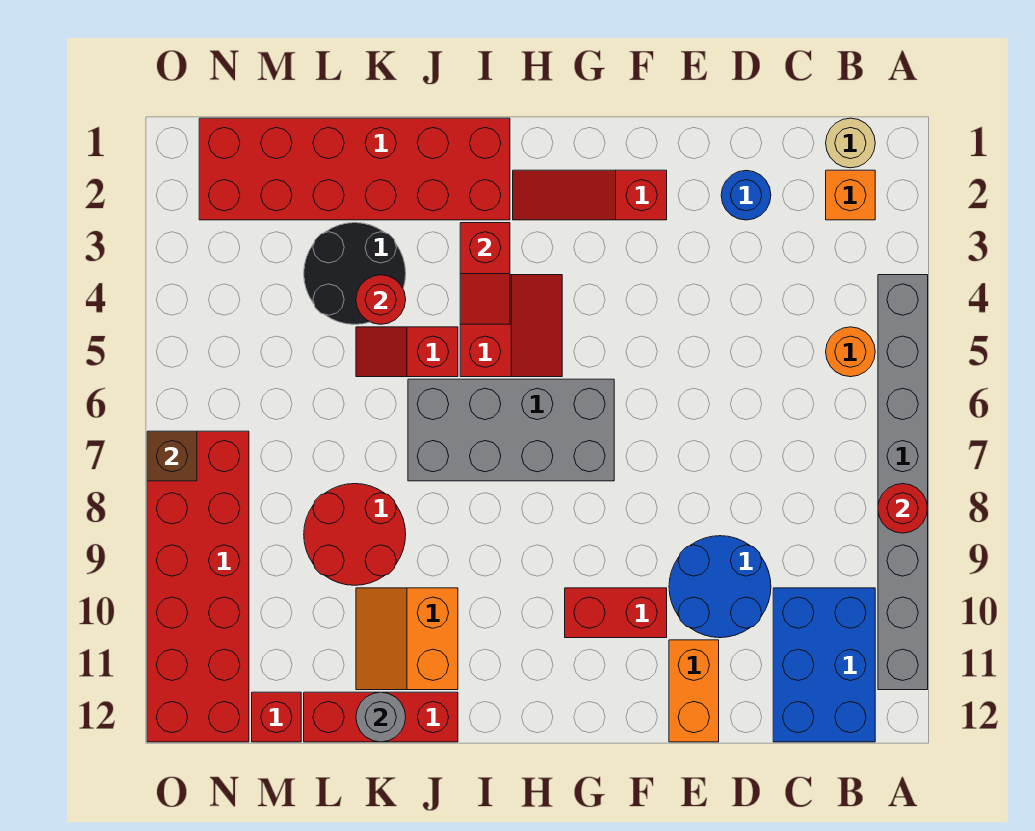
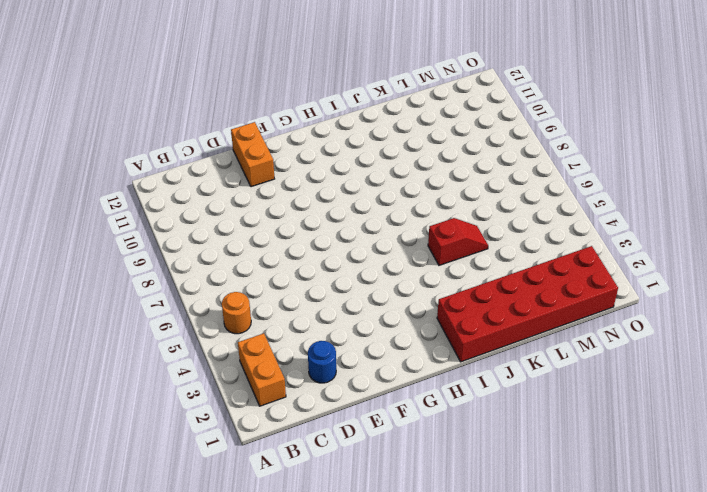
orange 1x2 brick [238,333,286,406] -> orange 1x1 brick [826,170,875,220]
none -> grey 1x8 brick [878,275,928,690]
none -> tan 1x1 round brick [826,118,875,168]
none -> blue 2x3 brick [773,588,875,742]

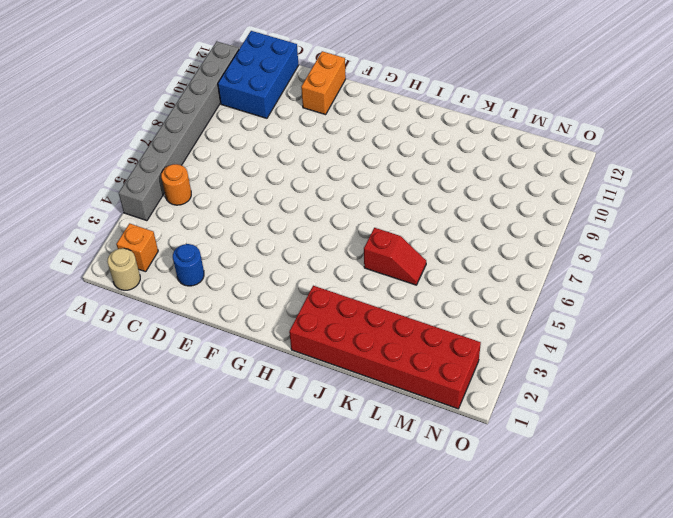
none -> blue 2x2 round brick [669,536,771,638]
none -> red 1x3 slope [513,170,667,220]
none -> red 1x2 brick [565,588,667,638]

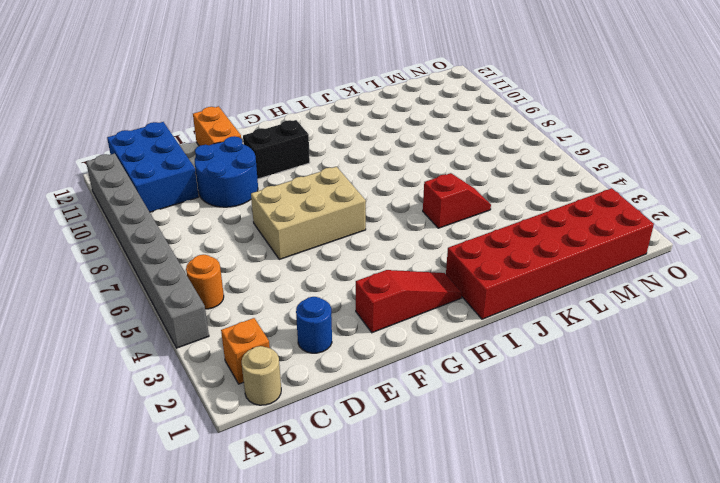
tan 2x3 brick [251,167,366,259] -> grey 2x4 brick [408,379,614,481]
black 1x2 brick [243,120,310,179] -> red 1x2 brick [565,588,667,638]
none -> red 2x2 slope [460,275,562,377]
none -> orange 2x2 slope [356,588,458,690]
none -> red 1x3 brick [304,692,458,742]

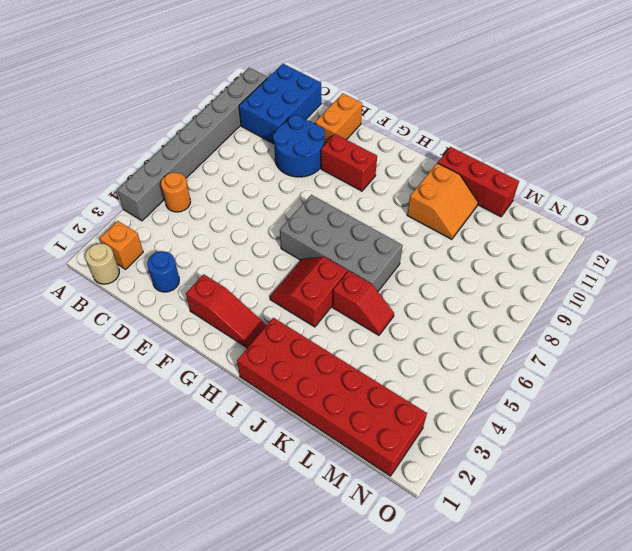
none -> black 2x2 round brick [304,223,406,324]
none -> red 2x2 round brick [304,484,406,585]
none -> red 1x1 brick [252,692,301,742]

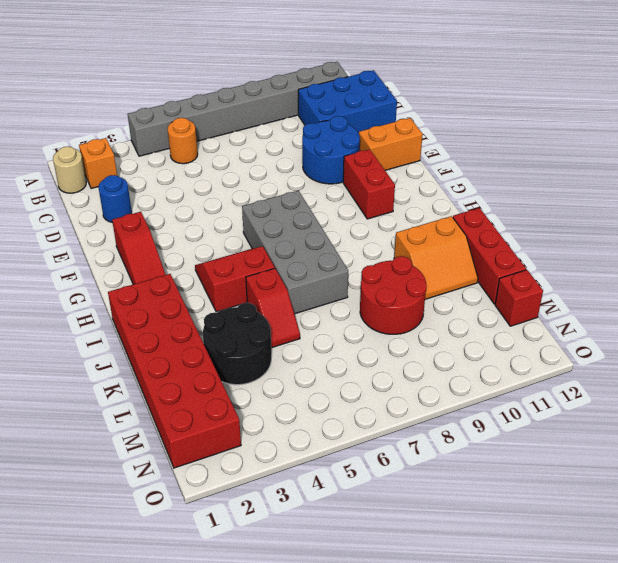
none -> red 2x6 brick [147,431,249,742]
none -> red 1x1 round brick [878,484,928,533]
none -> red 1x2 slope [460,223,510,324]

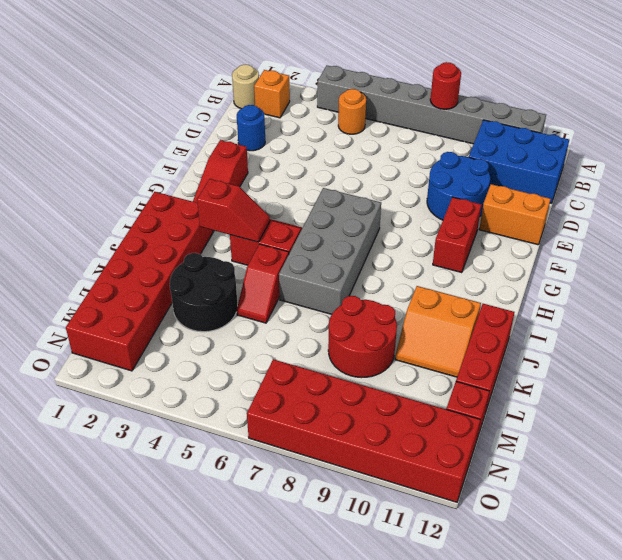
none -> red 1x1 round brick [356,275,406,324]
none -> grey 1x1 round brick [356,692,406,742]
none -> brown 1x1 brick [147,431,197,481]

